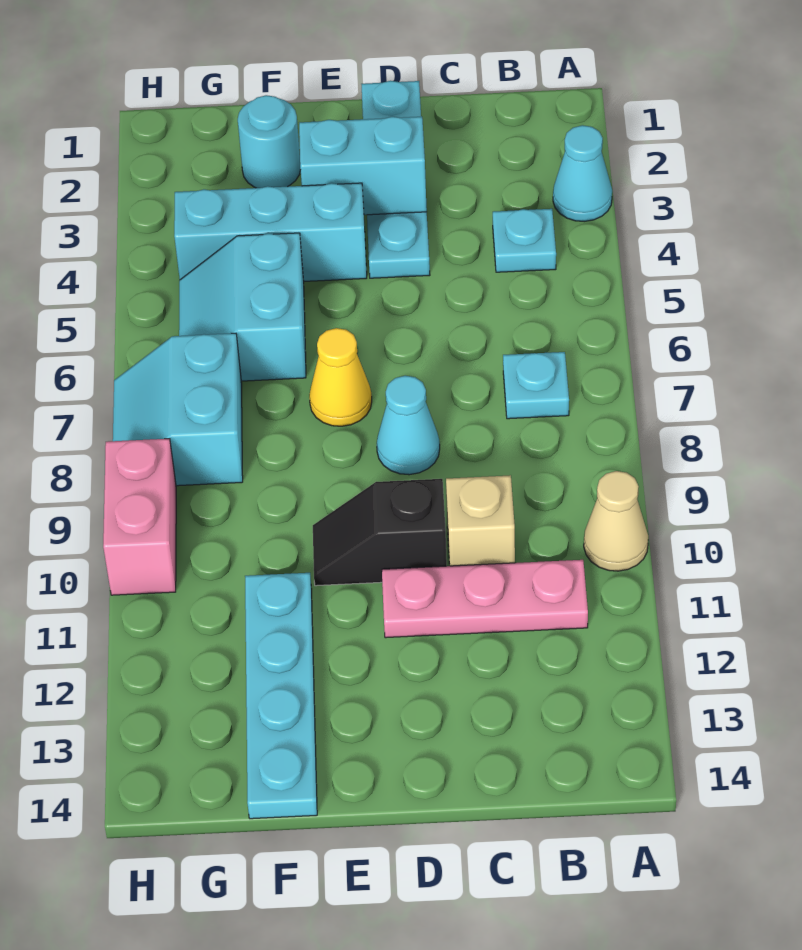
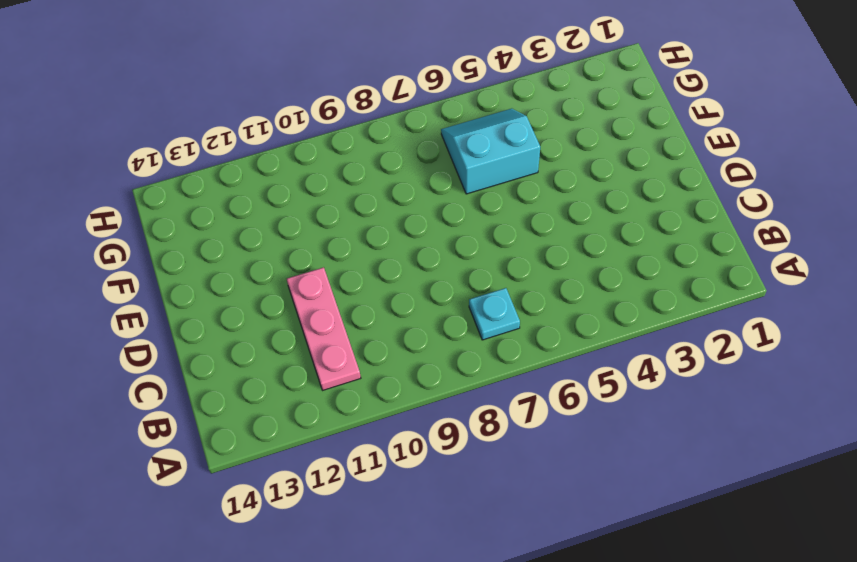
none -> cyan 1x1 cone [553,125,612,221]
none -> tan 1x1 cone [584,471,648,571]
none -> cyan 1x1 plate [493,209,556,272]

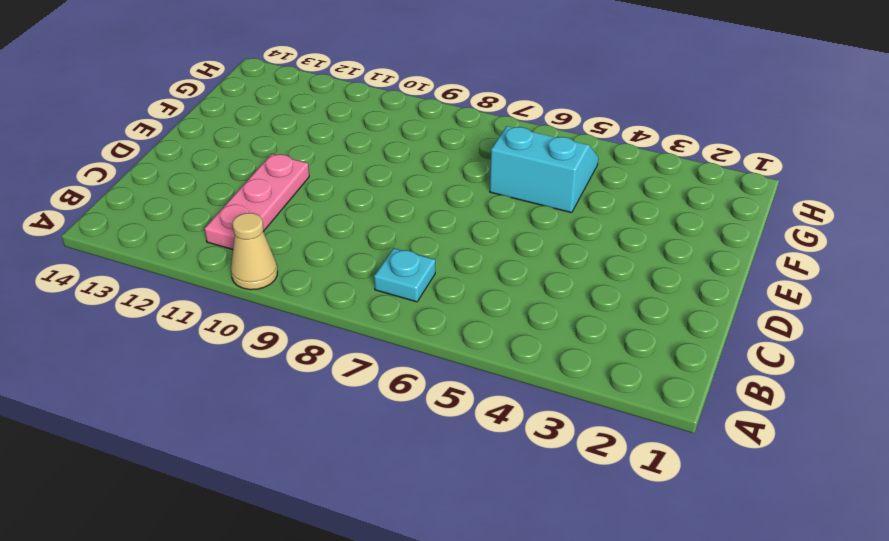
none -> cyan 1x1 cone [553,125,612,221]
none -> cyan 1x1 plate [493,209,556,272]
none -> tan 1x1 brick [446,475,515,566]

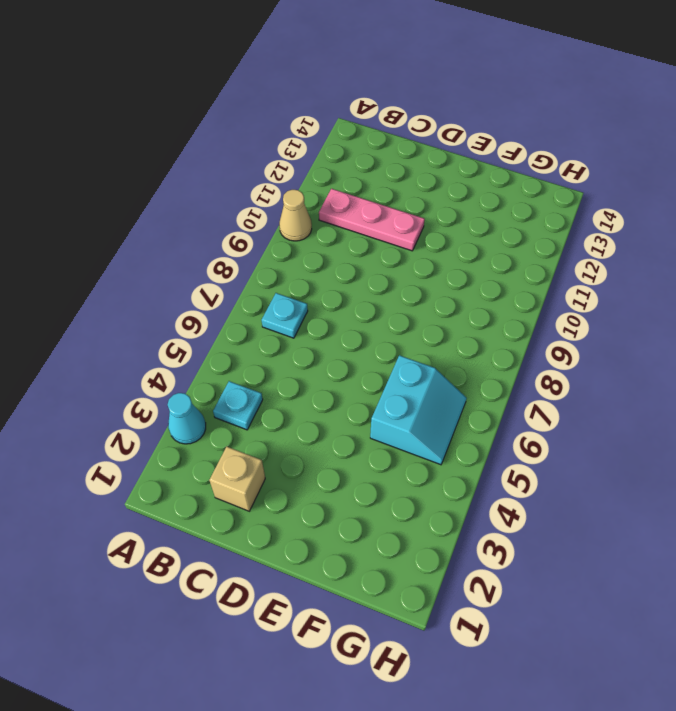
tan 1x1 brick [209,446,265,511] -> tan 1x1 brick moved to [446,475,515,566]
none -> cyan 1x4 plate [361,81,430,278]
none -> cyan 1x1 cone [377,376,440,475]
none -> black 1x2 slope [313,479,447,586]

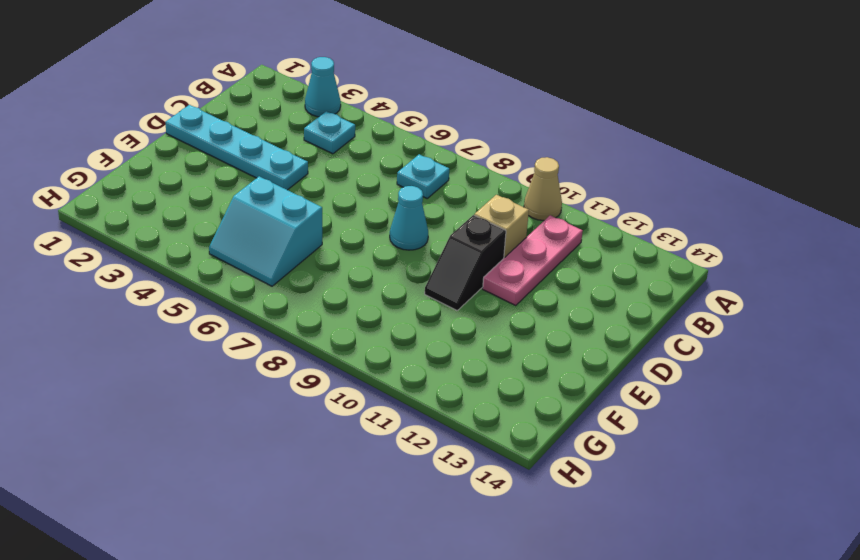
none -> cyan 1x3 brick [174,183,367,281]
none -> yellow 1x1 cone [309,328,372,426]
none -> cyan 1x1 round brick [238,95,301,188]

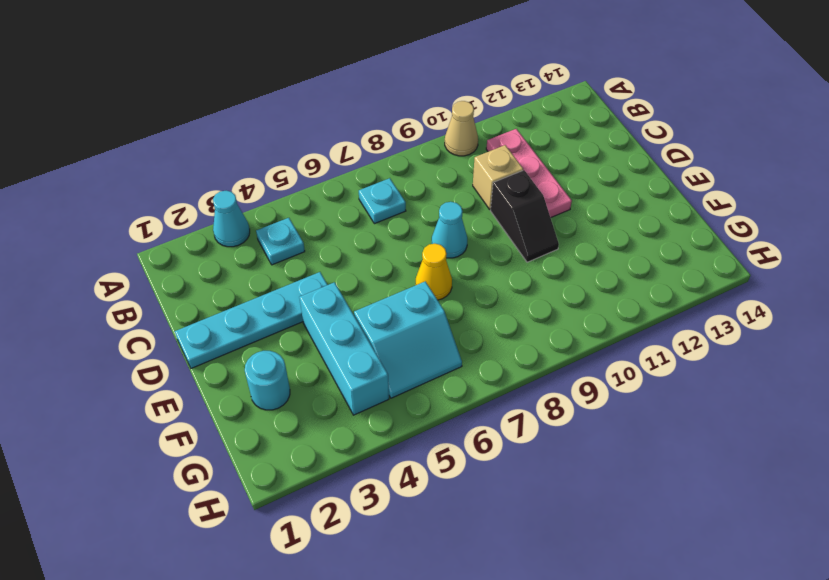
none -> cyan 1x4 plate [245,573,317,819]
none -> cyan 2x2 slope [113,333,243,486]
none -> pink 1x2 brick [103,439,176,595]

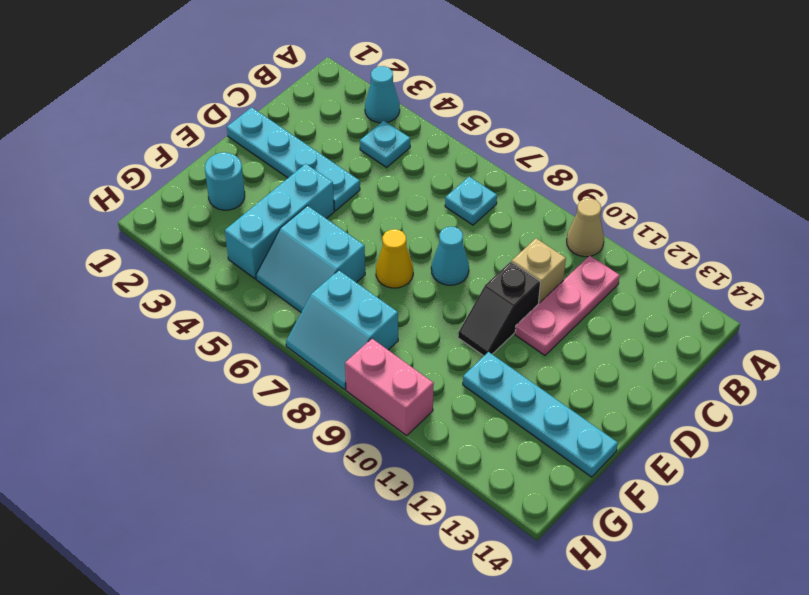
none -> cyan 1x2 brick [299,117,427,215]

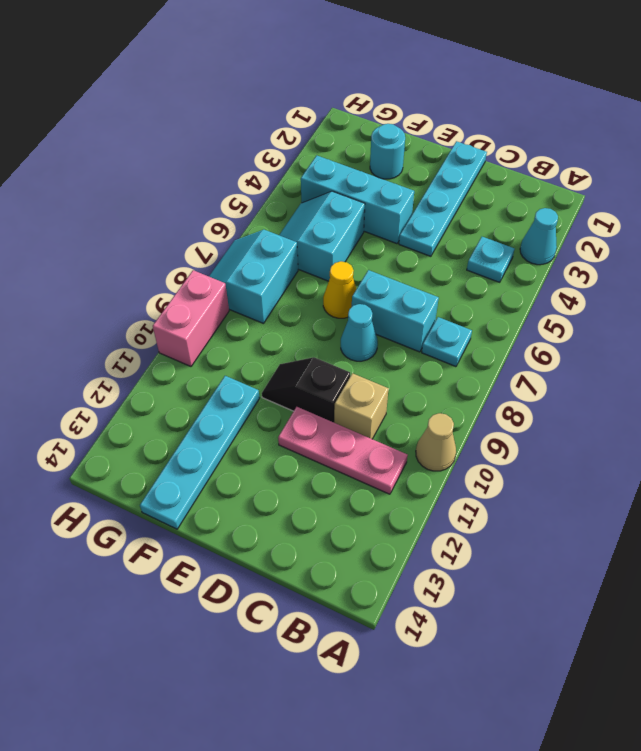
cyan 1x2 brick [352,270,439,352] -> cyan 1x2 brick moved to [299,117,427,215]

